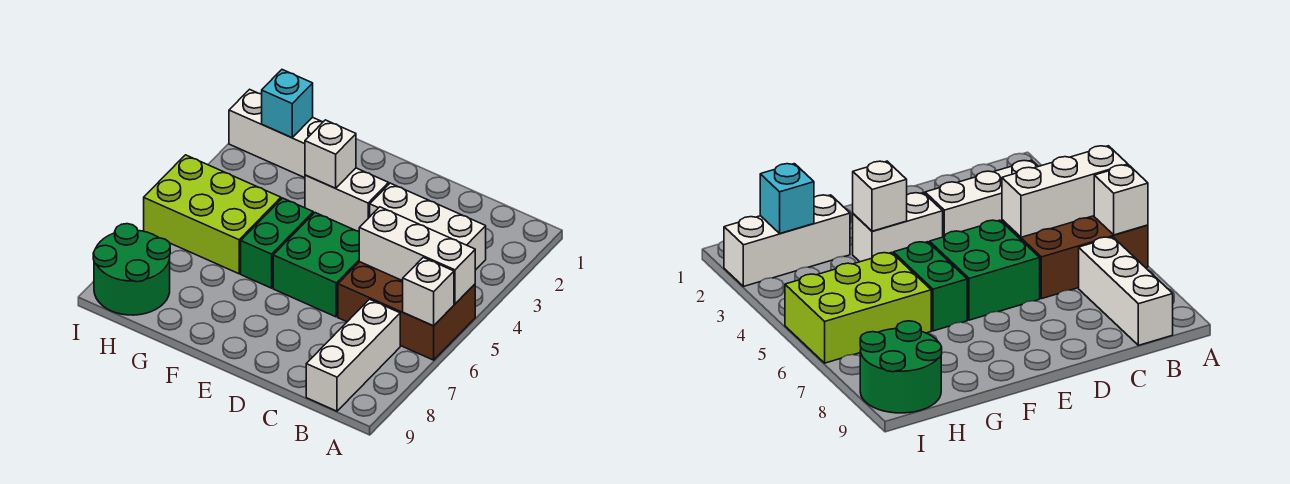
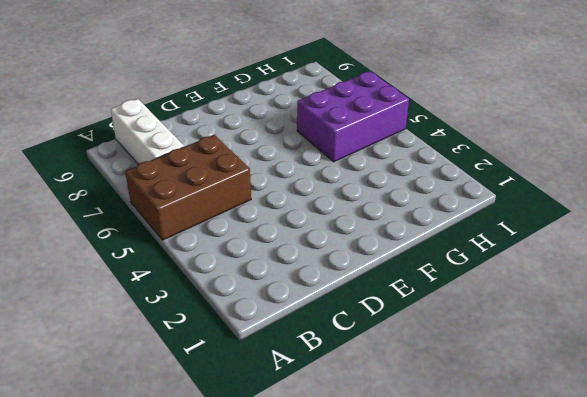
purple 2x3 brick [297,71,409,162] -> lime 2x3 brick [144,155,281,274]
none -> white 1x3 brick [370,183,486,270]
none -> green 2x2 brick [273,213,359,317]
none -> white 1x2 brick [305,168,389,231]

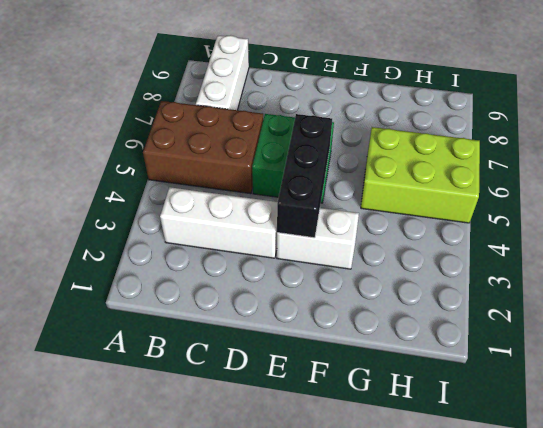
black 1x3 brick [277,114,332,238] -> none
none -> green 1x2 brick [241,198,313,288]
none -> white 1x3 brick [229,89,323,178]
none -> green 2x2 round brick [93,224,170,315]

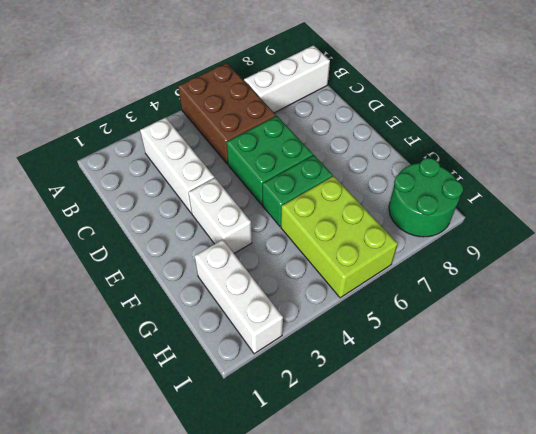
none -> white 1x3 brick [359,207,475,304]
none -> white 1x1 brick [403,257,454,326]
none -> white 1x1 brick [305,120,356,188]

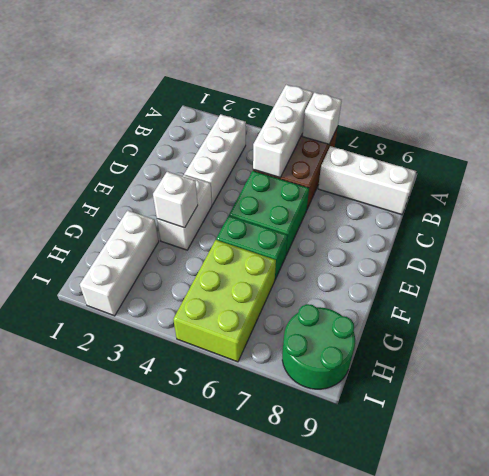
none -> cyan 1x1 brick [262,70,313,138]

